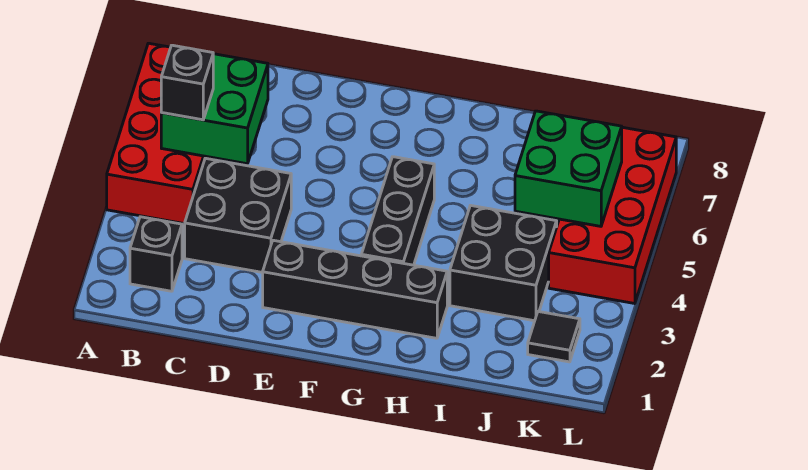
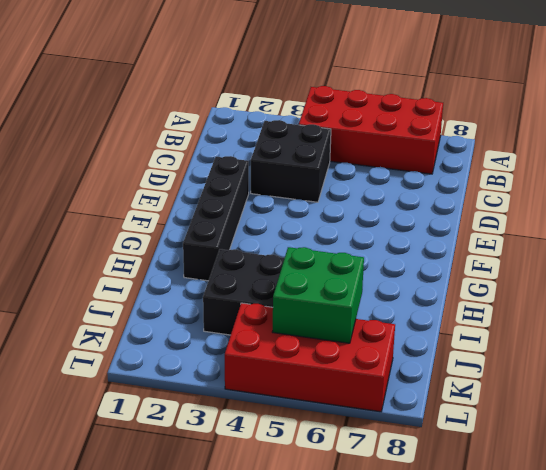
none -> black 1x1 brick [130,217,182,291]
none -> black 1x3 brick [361,157,434,265]

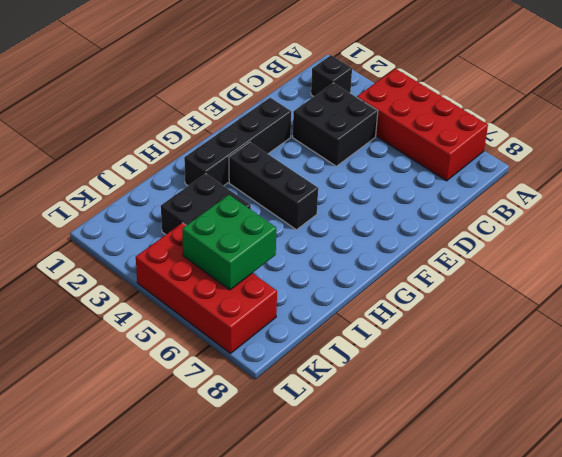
none -> black 1x1 tile [528,311,580,362]
none -> green 2x2 brick [161,54,268,164]

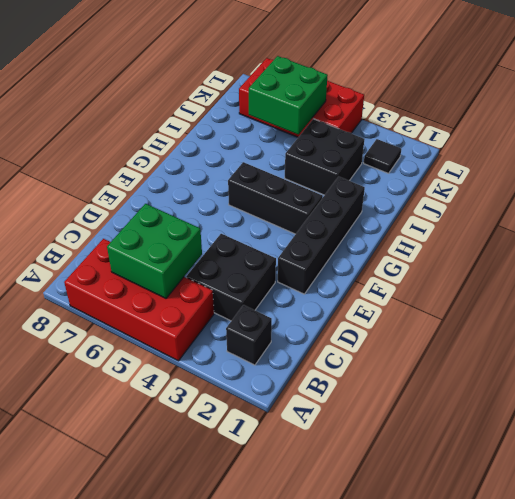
none -> black 1x1 brick [161,45,213,120]

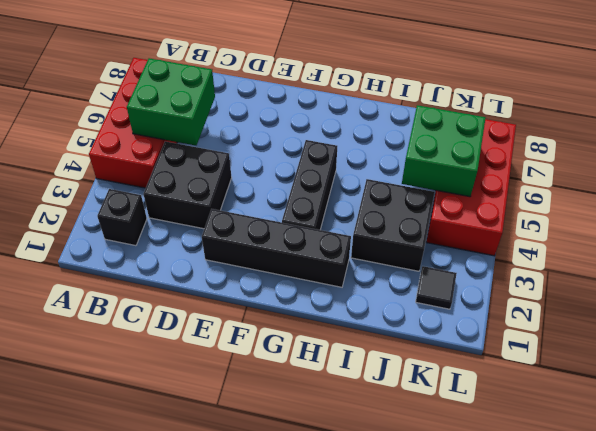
none -> black 1x1 brick [161,45,213,120]

